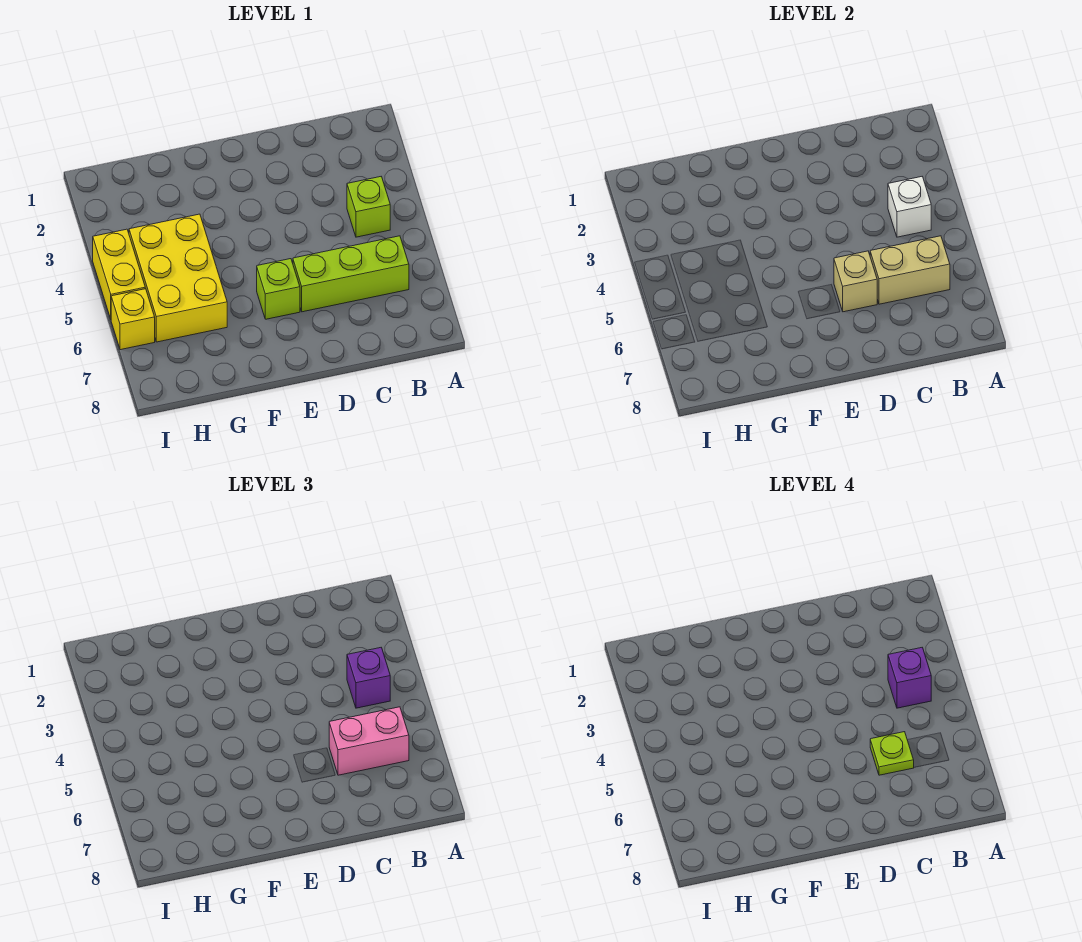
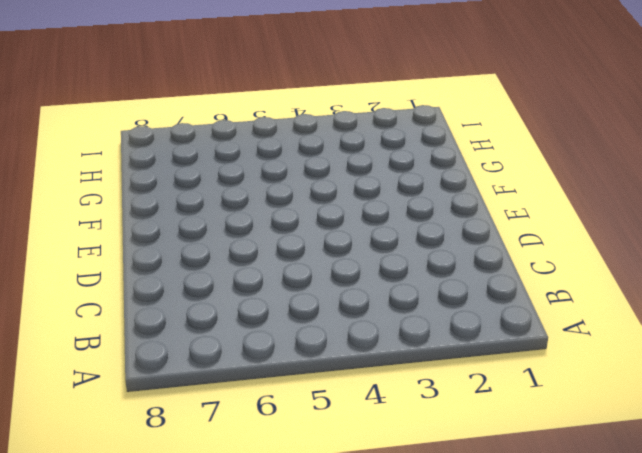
none -> lime 1x1 brick [347,177,390,237]
none -> lime 1x3 brick [293,236,409,312]
none -> lime 1x1 brick [257,259,300,319]

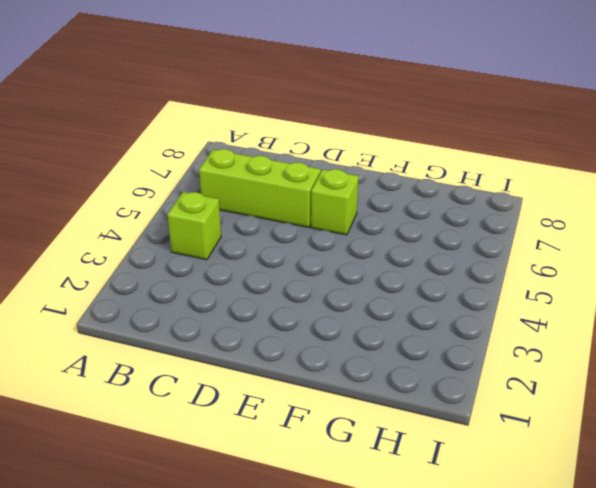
none -> yellow 2x3 brick [129,214,227,342]
none -> yellow 1x2 brick [93,229,145,319]
none -> yellow 1x1 brick [111,289,155,350]

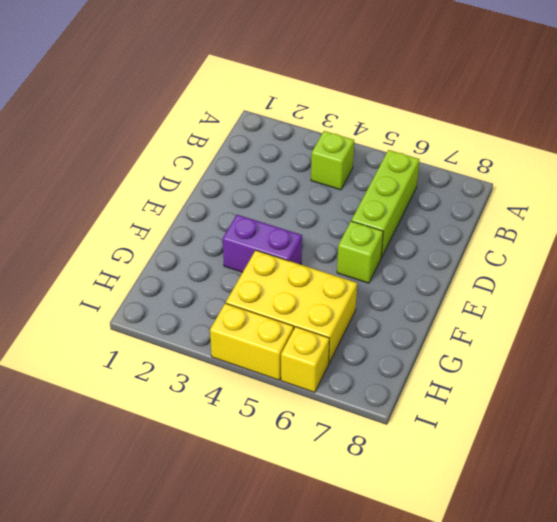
purple 1x2 brick [223,215,302,272] -> none
none -> white 1x1 brick [888,177,931,237]
none -> tan 1x2 brick [870,236,950,304]
none -> tan 1x1 brick [834,251,877,312]

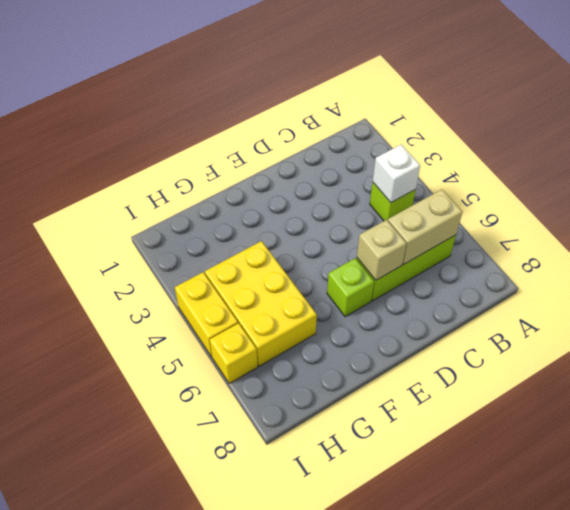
none -> purple 1x1 brick [347,648,390,708]
none -> pink 1x2 brick [329,707,409,775]
none -> purple 1x1 brick [888,648,931,708]

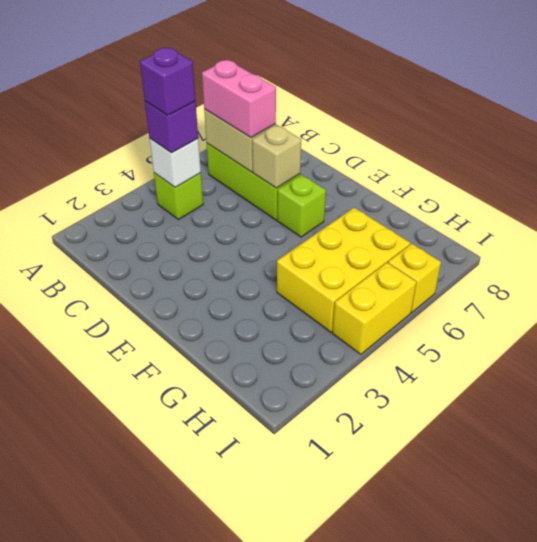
none -> lime 1x1 plate [870,732,914,775]

